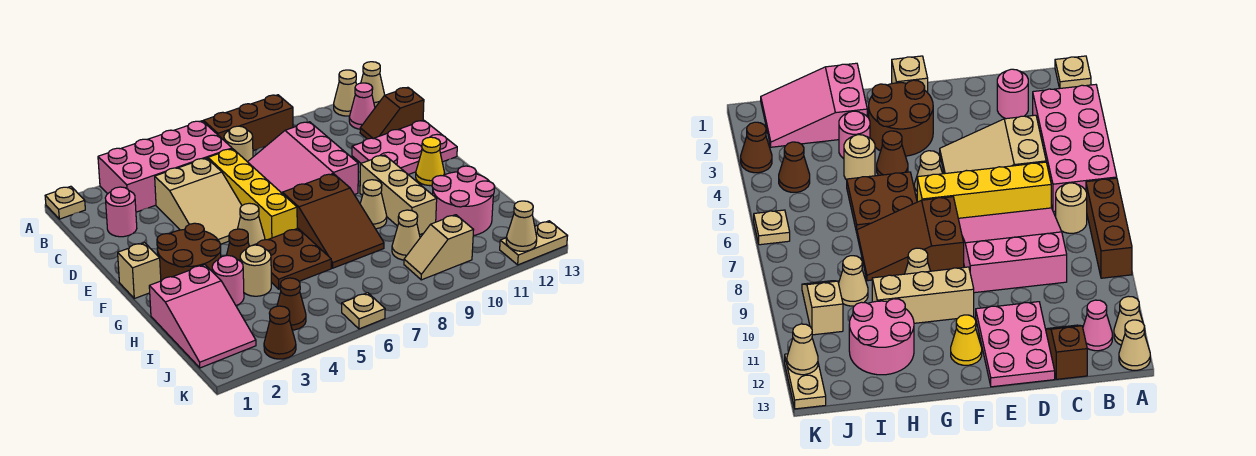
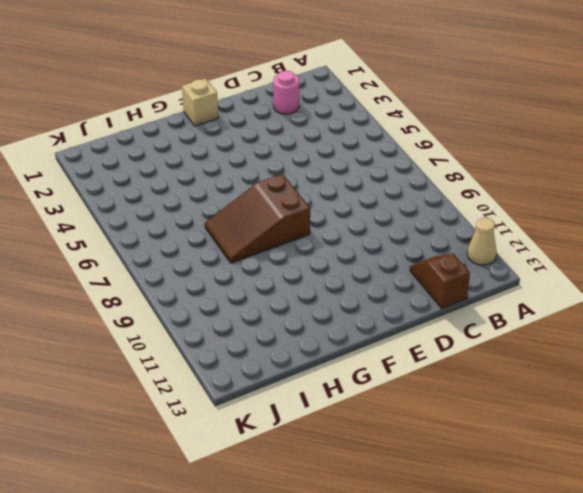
none -> tan 1x1 plate [45,186,85,219]
none -> pink 2x4 brick [98,121,232,212]
none -> brown 1x3 brick [203,95,293,151]
none -> tan 1x1 cone [361,62,385,107]

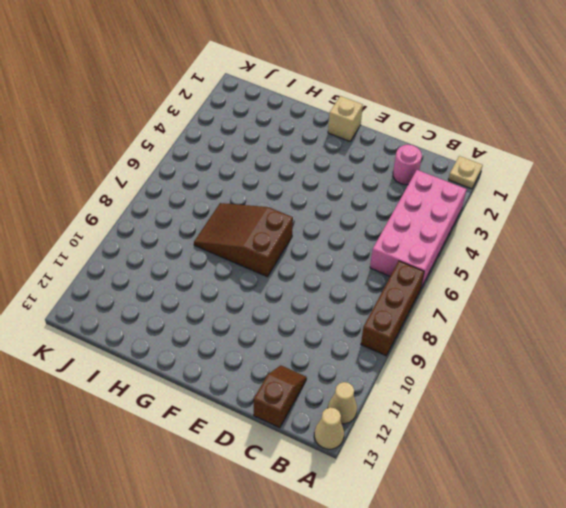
none -> tan 1x1 round brick [224,126,253,162]
none -> pink 1x1 cone [349,83,375,129]
none -> tan 2x3 slope [155,158,242,244]
none -> yellow 1x4 brick [208,149,297,240]

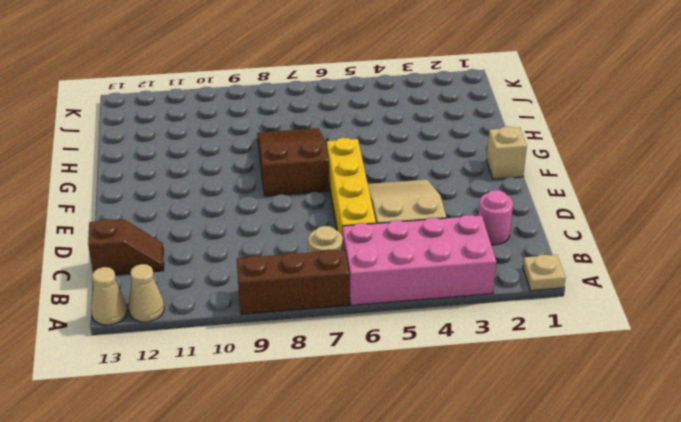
none -> pink 1x1 cone [349,83,375,129]
none -> pink 3x3 slope [248,122,358,195]
none -> pink 2x3 plate [352,120,457,175]
none -> brown 2x2 round brick [157,223,221,281]

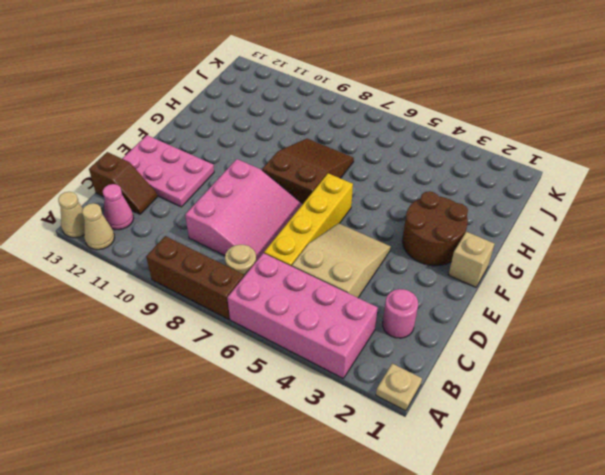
none -> tan 1x1 cone [238,203,265,246]
none -> tan 1x3 brick [360,155,437,235]
none -> yellow 1x1 cone [416,137,444,186]
none -> brown 1x1 cone [227,229,249,261]

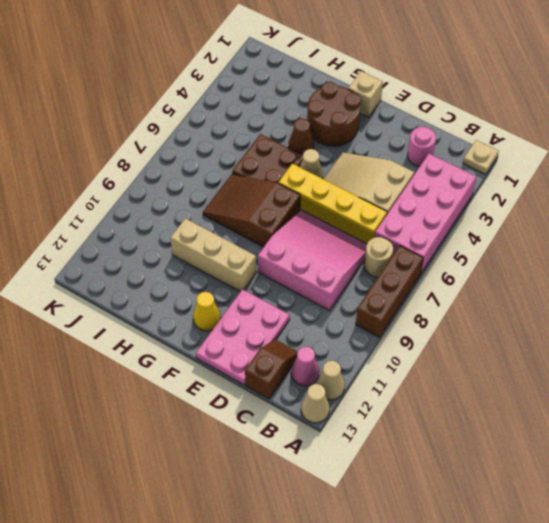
none -> tan 1x1 cone [360,180,387,229]
none -> pink 2x3 slope [149,265,256,368]
none -> pink 1x1 round brick [212,255,244,306]
none -> tan 1x1 round brick [240,245,271,296]

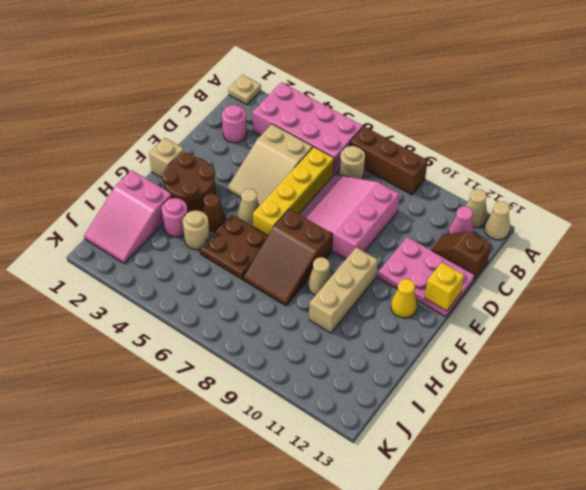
yellow 1x1 brick [425,262,464,311] -> none
none -> pink 2x2 round brick [432,166,495,236]
none -> tan 1x1 cone [392,210,420,260]
none -> brown 1x1 cone [277,278,306,330]
none -> tan 1x2 slope [404,215,473,280]

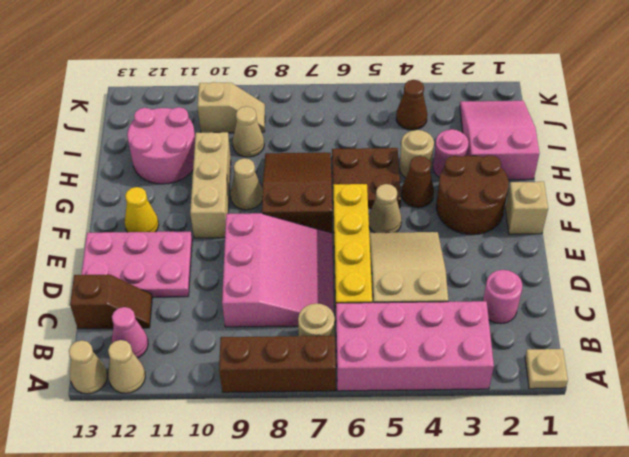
none -> brown 1x1 cone [264,306,296,359]
none -> tan 1x1 plate [342,293,385,329]
none -> tan 1x2 plate [500,221,567,265]
none -> tan 1x1 cone [506,201,537,251]

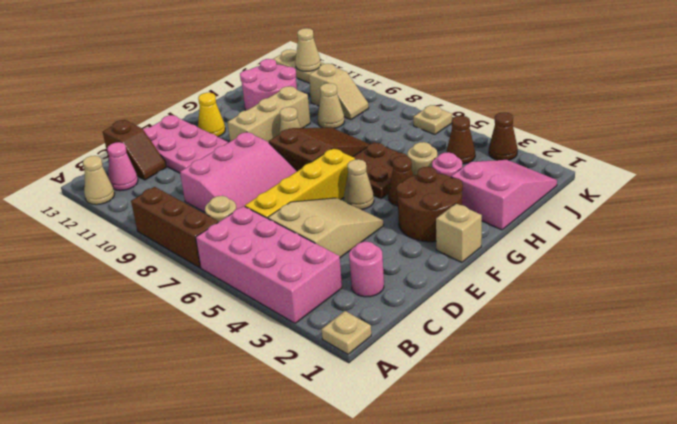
none -> tan 1x1 cone [361,62,385,107]

